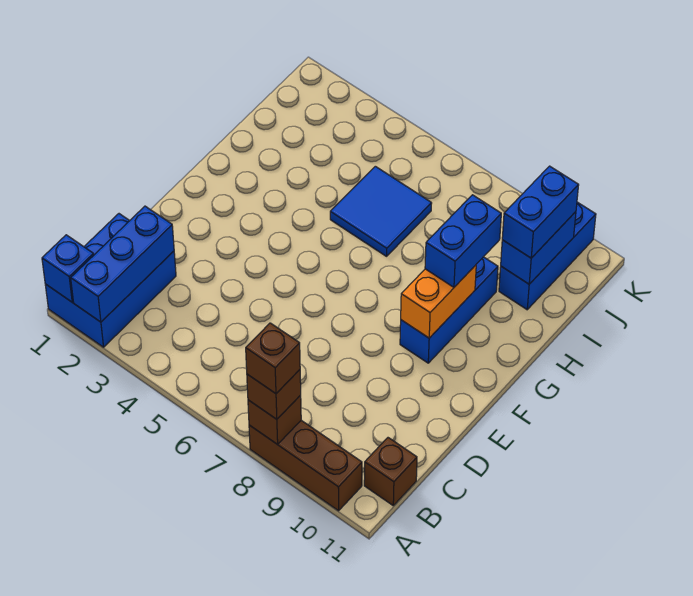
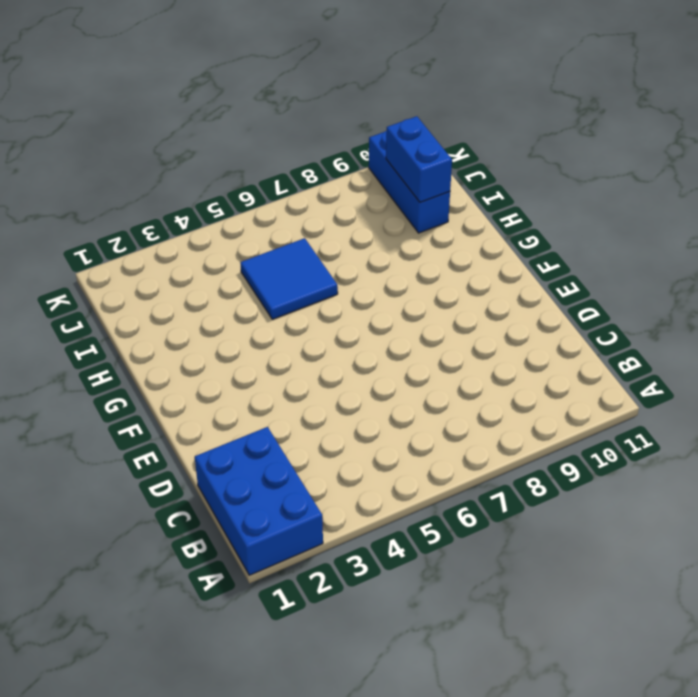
none -> brown 1x3 brick [249,420,362,511]
none -> brown 1x1 brick [364,438,417,505]
none -> blue 1x3 brick [400,257,498,363]

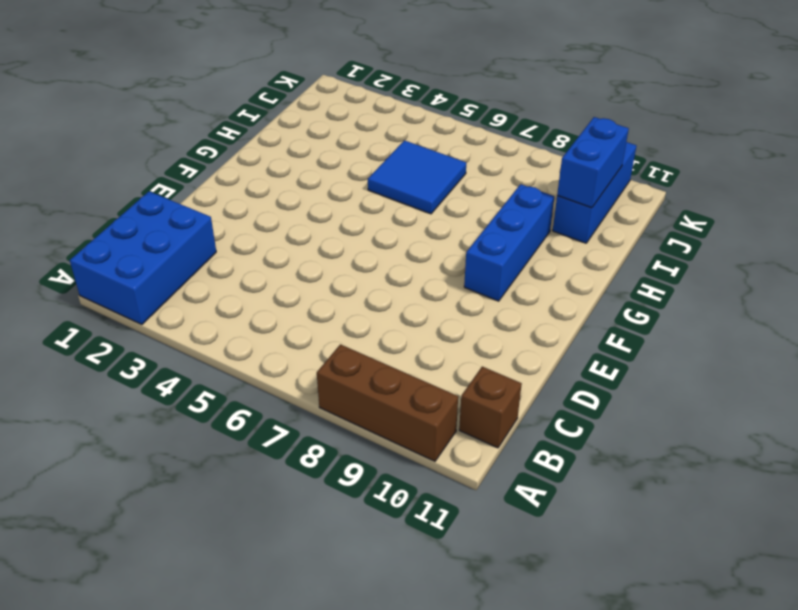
none -> blue 1x1 brick [42,235,94,302]
none -> blue 1x3 brick [71,206,174,322]
none -> brown 1x1 brick [248,395,301,444]

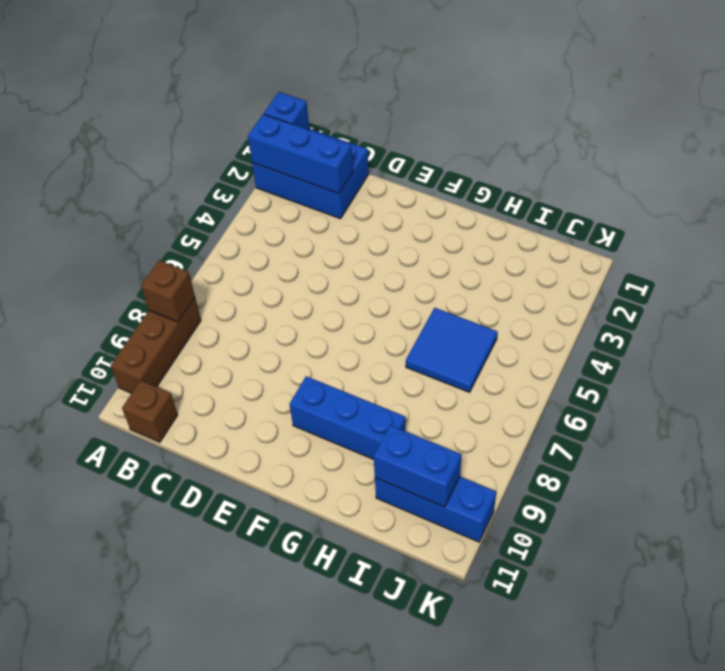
none -> orange 1x2 brick [401,265,476,338]
none -> brown 1x1 brick [247,370,301,419]
none -> blue 1x2 brick [425,195,501,287]

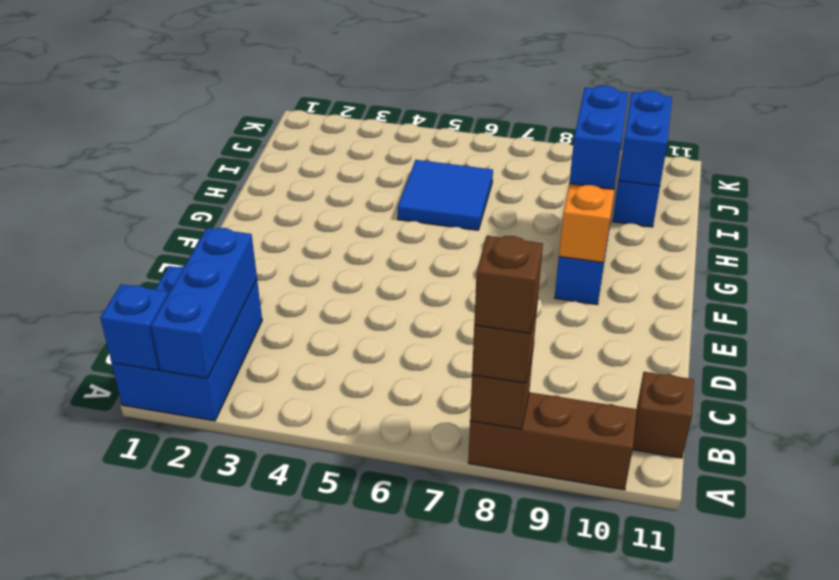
none -> blue 1x2 brick [502,166,579,258]

